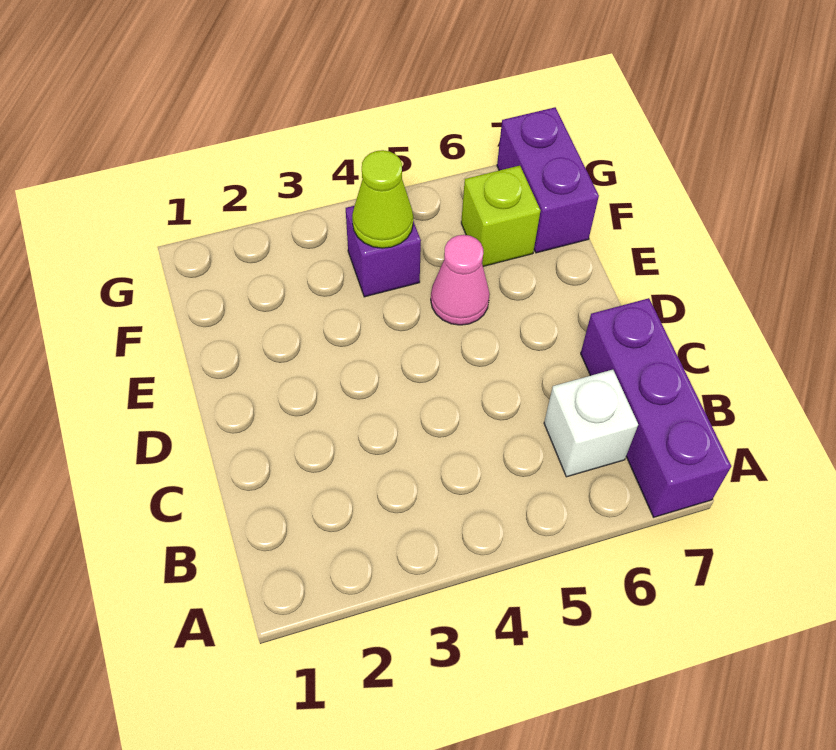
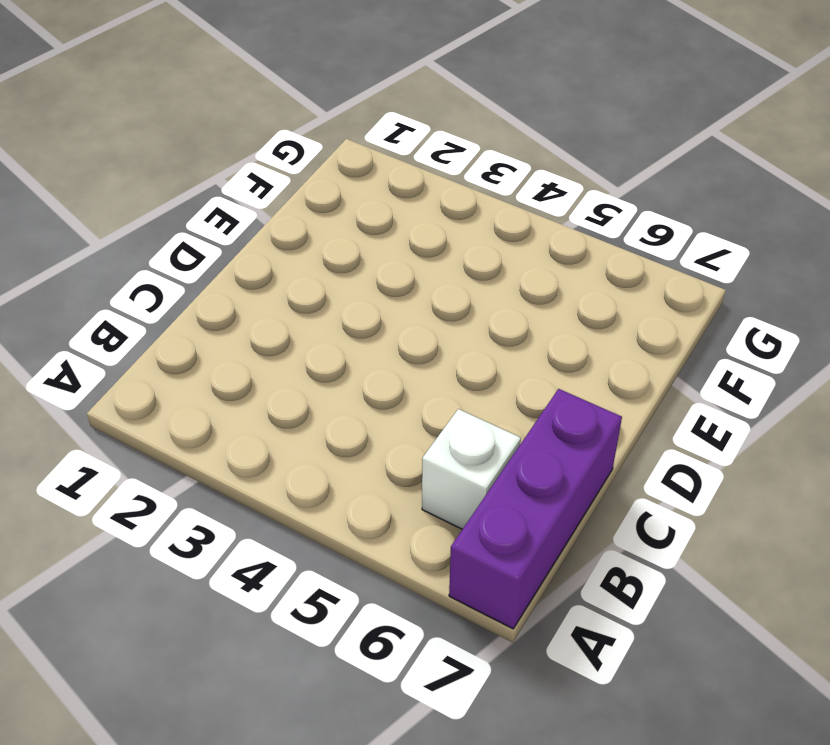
none -> pink 1x1 cone [431,235,490,325]
none -> purple 1x1 brick [346,206,421,297]

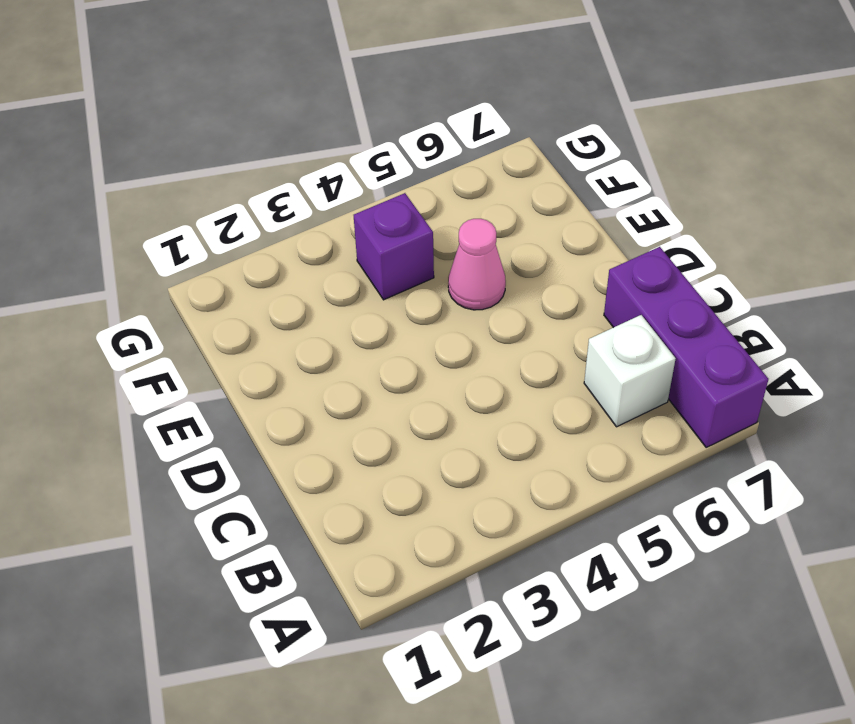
none -> lime 1x1 brick [461,166,541,266]
none -> purple 1x2 brick [497,107,599,253]

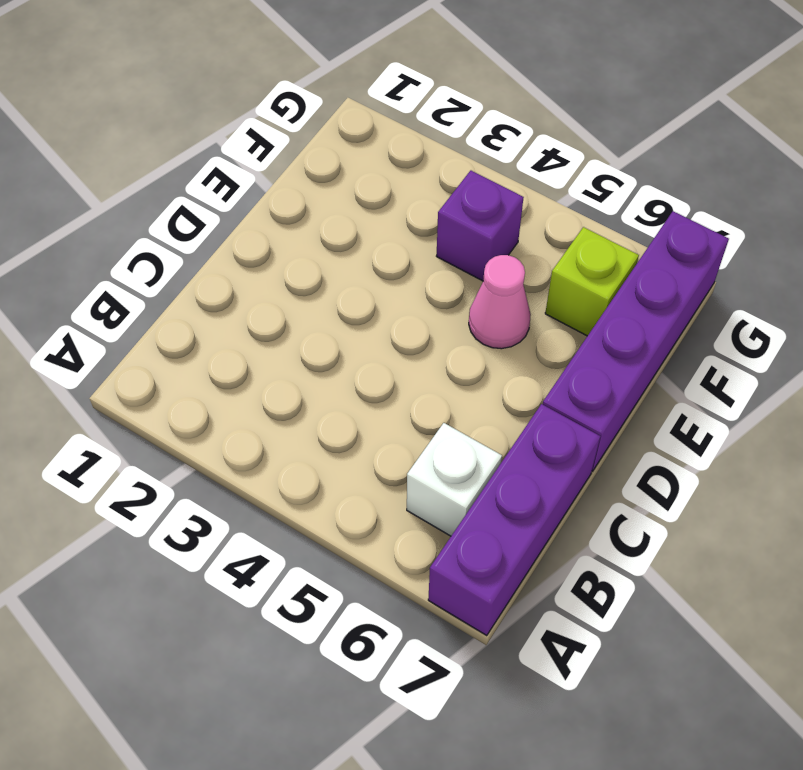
purple 1x4 brick [543,211,729,471] -> purple 1x2 brick [497,107,599,253]
none -> lime 1x1 cone [352,150,413,248]

